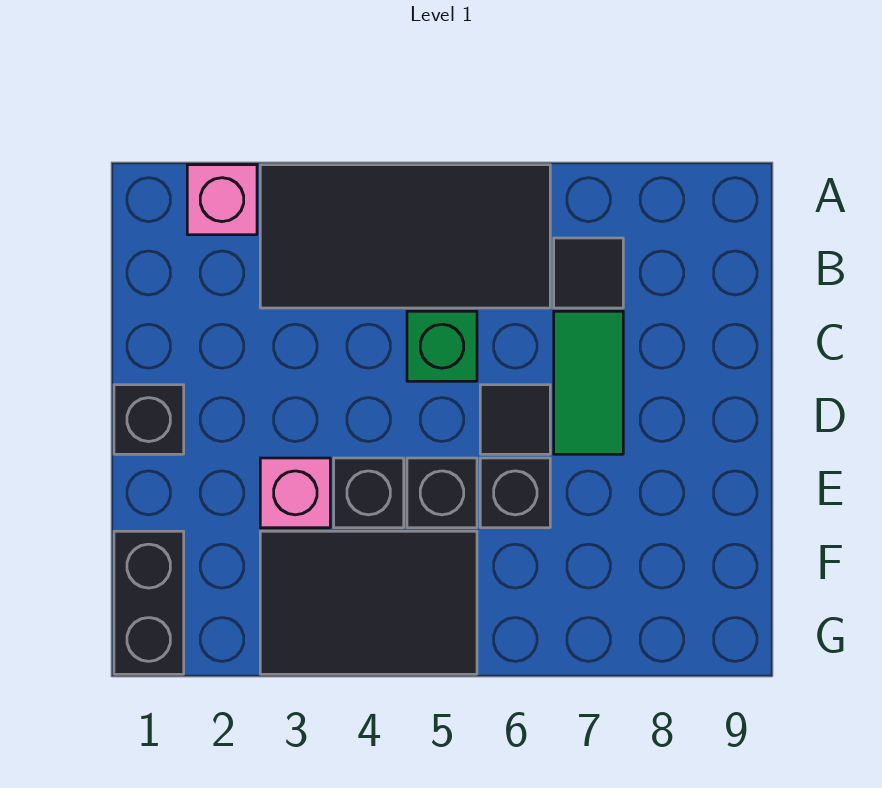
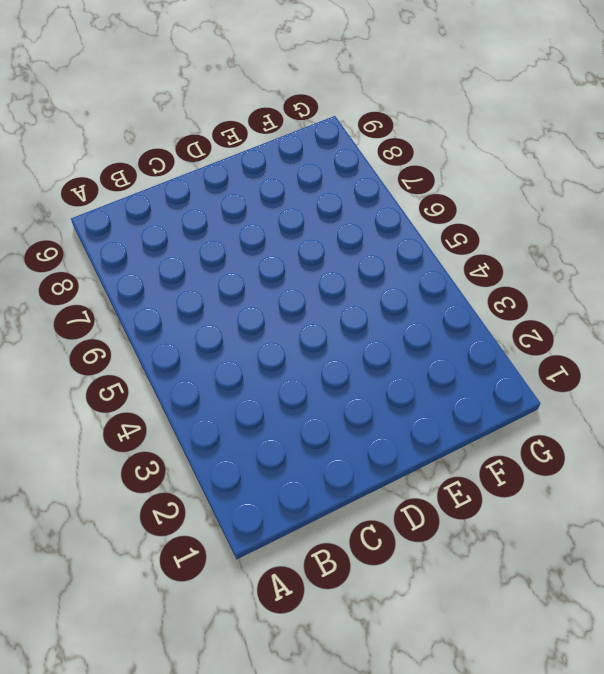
none -> pink 1x1 brick [187,165,257,235]
none -> black 2x4 tile [260,165,550,308]
none -> black 1x1 tile [554,238,623,308]

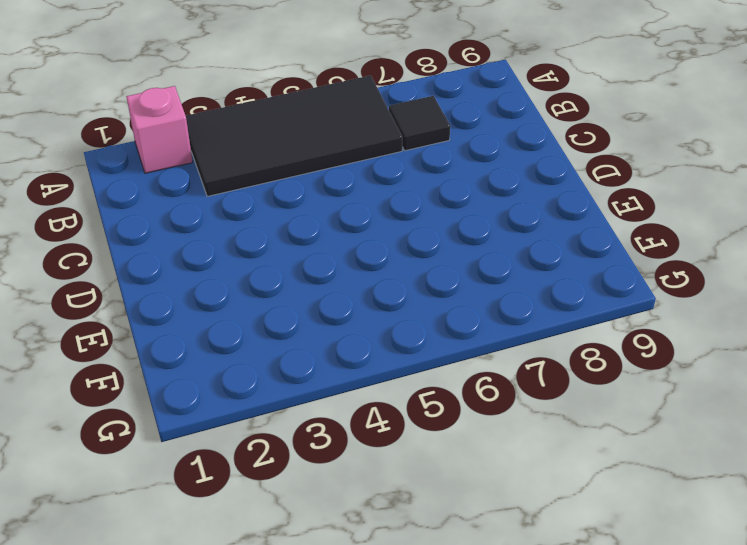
none -> green 1x1 brick [407,311,477,381]
none -> green 1x2 tile [554,311,623,454]
none -> black 1x1 brick [114,385,184,454]

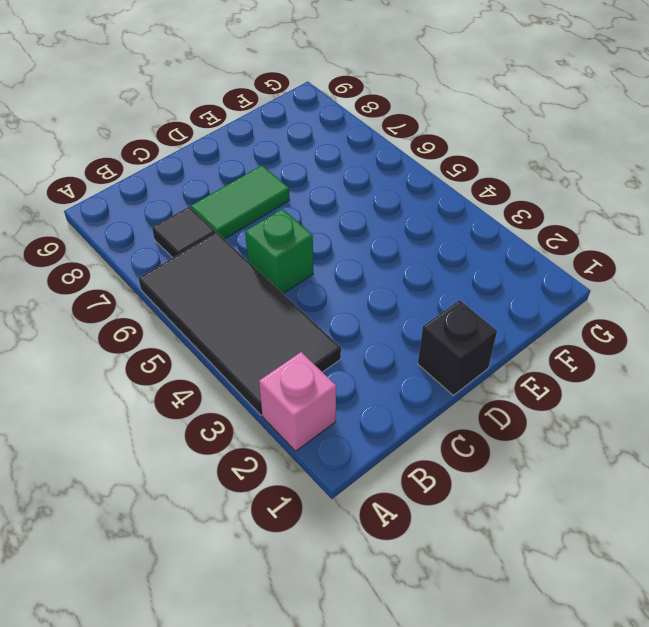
none -> black 1x1 tile [480,385,550,454]
none -> pink 1x1 brick [260,458,330,528]
none -> black 1x1 brick [334,458,404,528]

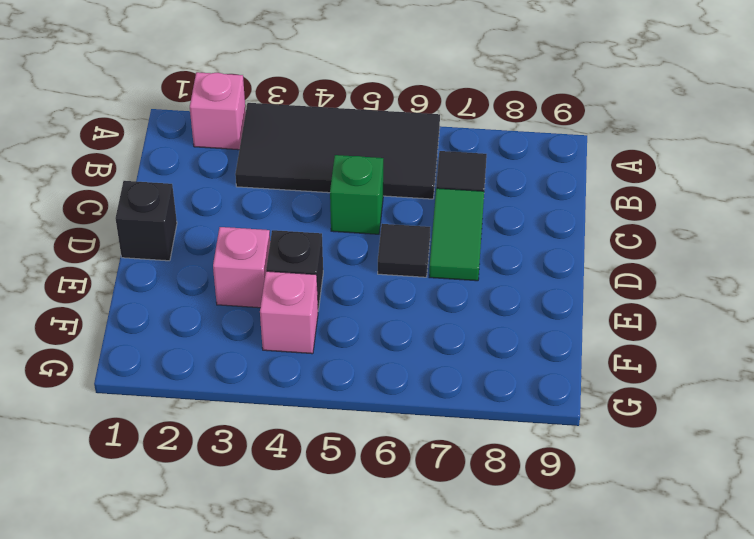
pink 1x1 brick [260,271,318,354] -> black 2x3 tile [260,531,477,674]
none -> black 1x1 brick [407,458,477,528]
none -> black 1x1 brick [480,458,550,528]
none -> black 1x2 brick [114,531,184,674]

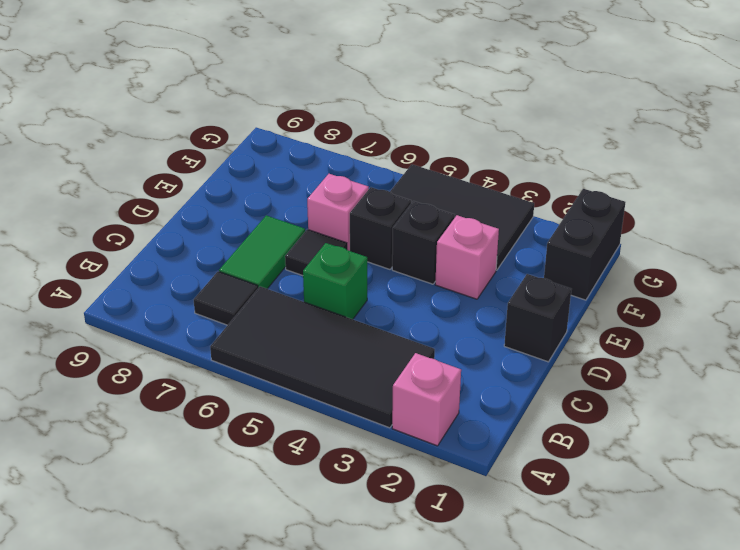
pink 1x1 brick [307,174,369,251] -> black 1x1 brick [480,458,550,528]

